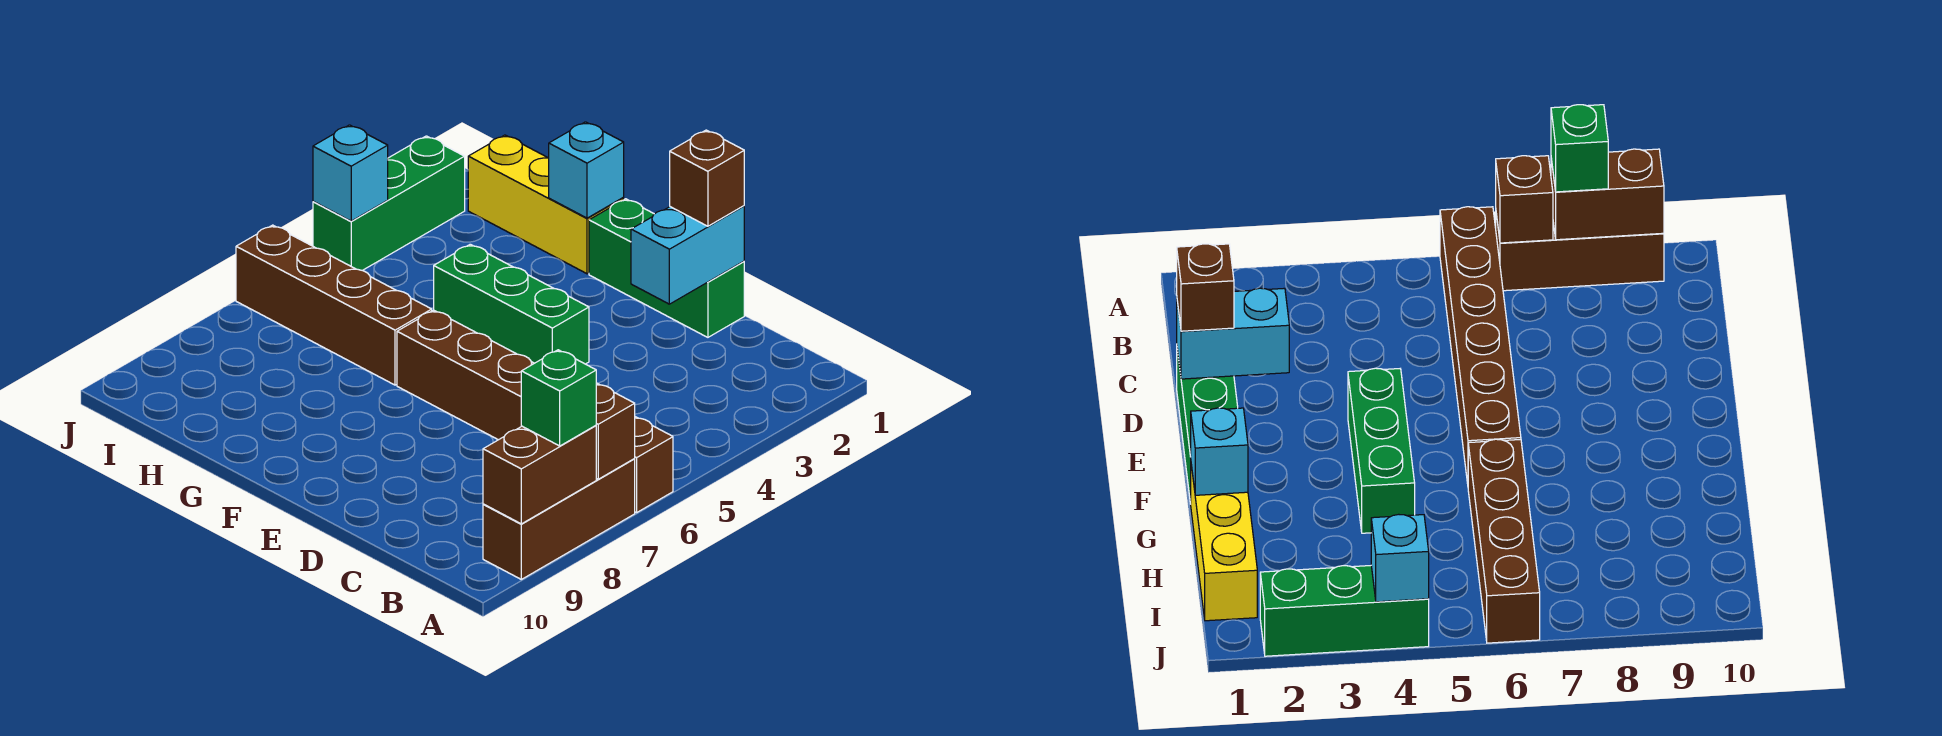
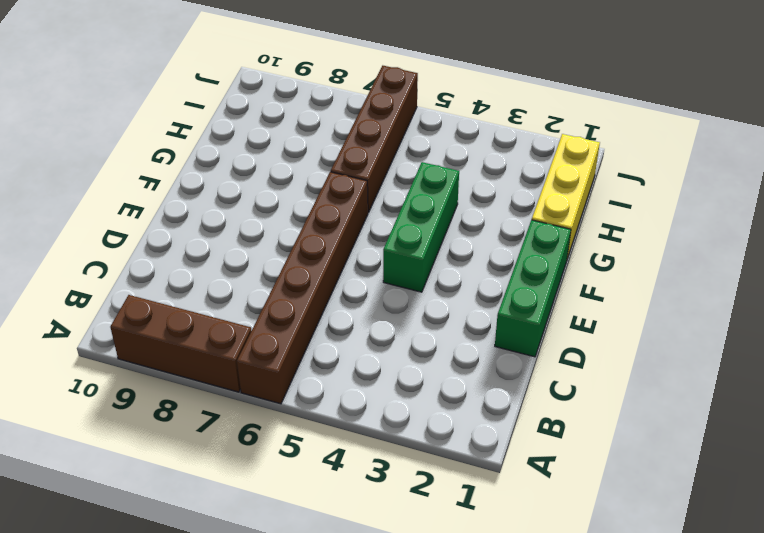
none -> green 1x3 brick [313,136,465,271]
none -> brown 1x1 brick [596,383,635,479]
none -> brown 1x2 brick [483,425,596,524]

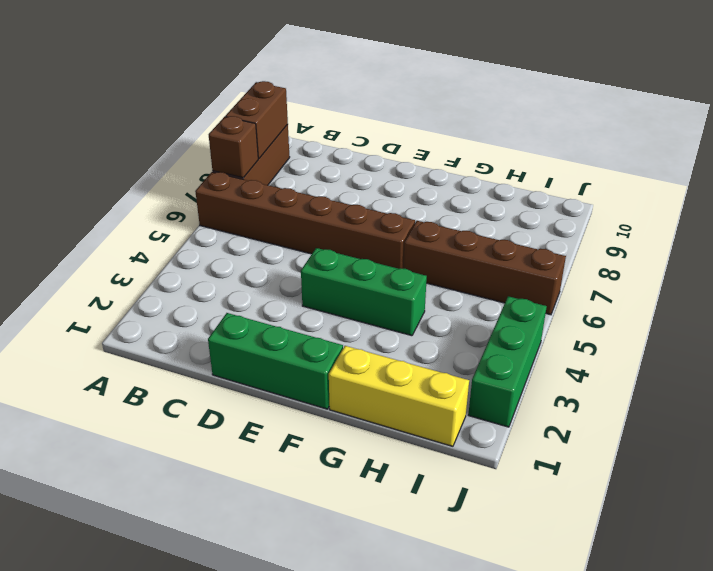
none -> cyan 1x2 brick [631,206,744,304]
none -> cyan 1x1 brick [549,122,624,218]
none -> cyan 1x1 brick [313,125,388,221]

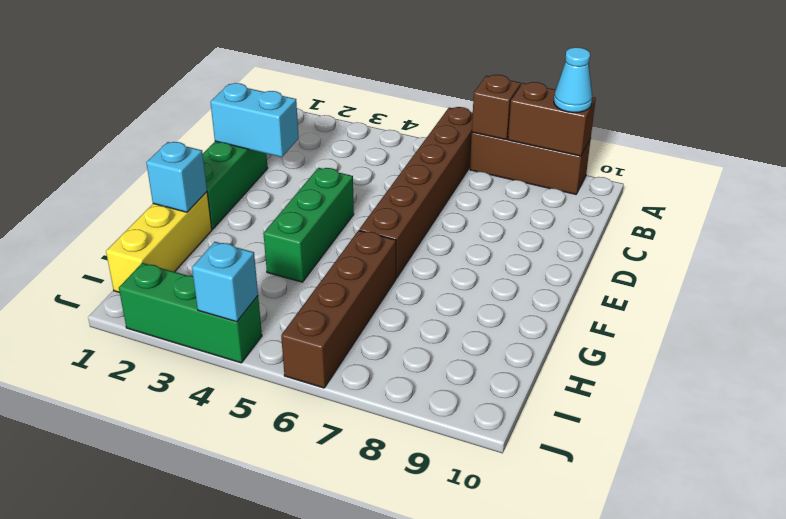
cyan 1x1 cone [554,47,592,112] -> none
none -> green 1x1 brick [521,350,596,446]
none -> brown 1x1 brick [670,130,744,226]

